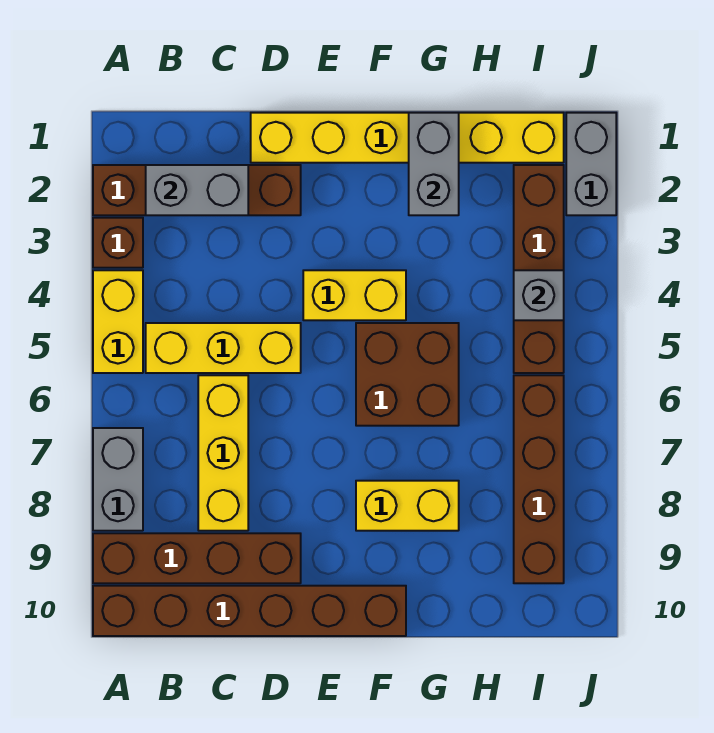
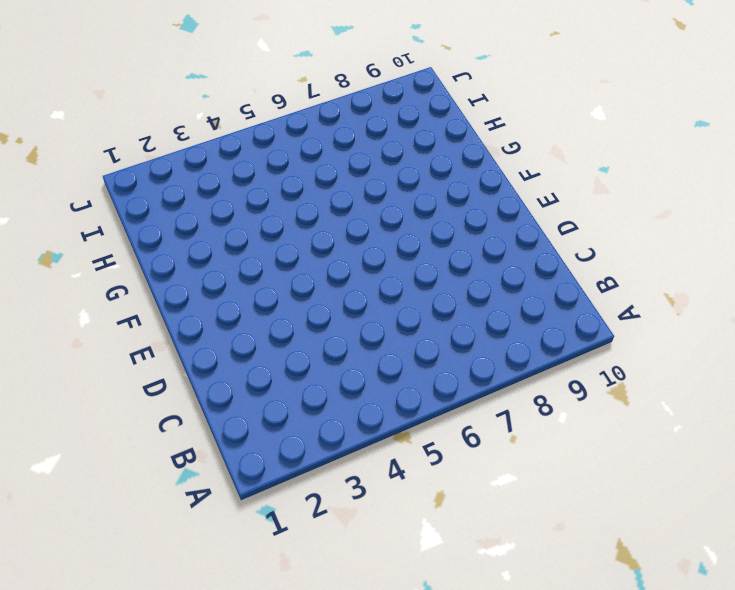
none -> brown 1x4 brick [93,165,301,215]
none -> brown 1x1 brick [93,218,143,268]
none -> yellow 1x2 brick [93,270,143,373]

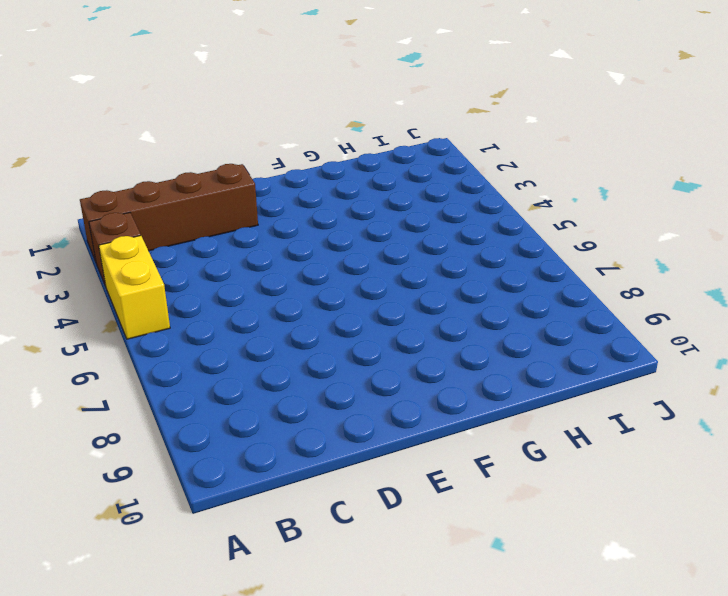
none -> grey 1x2 brick [93,428,143,531]
none -> brown 1x4 brick [93,533,301,583]
none -> brown 1x6 brick [93,586,406,636]

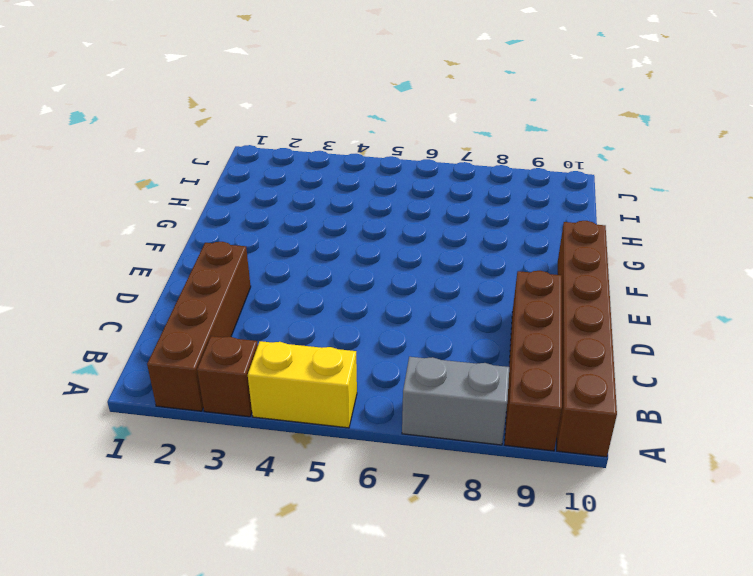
none -> yellow 1x3 brick [146,323,301,373]
none -> yellow 1x3 brick [198,375,248,531]
none -> yellow 1x6 brick [251,113,564,163]

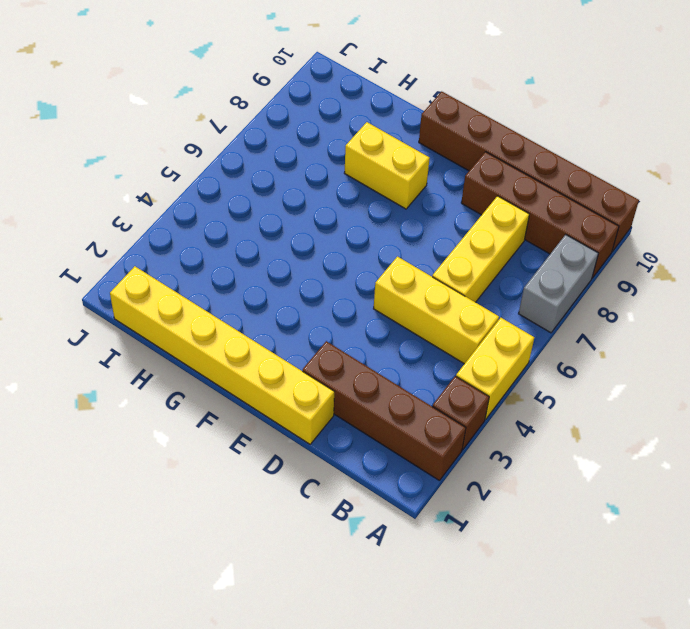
none -> yellow 1x2 brick [303,270,406,320]
none -> brown 2x2 brick [356,323,459,426]
none -> brown 1x4 brick [514,165,564,373]

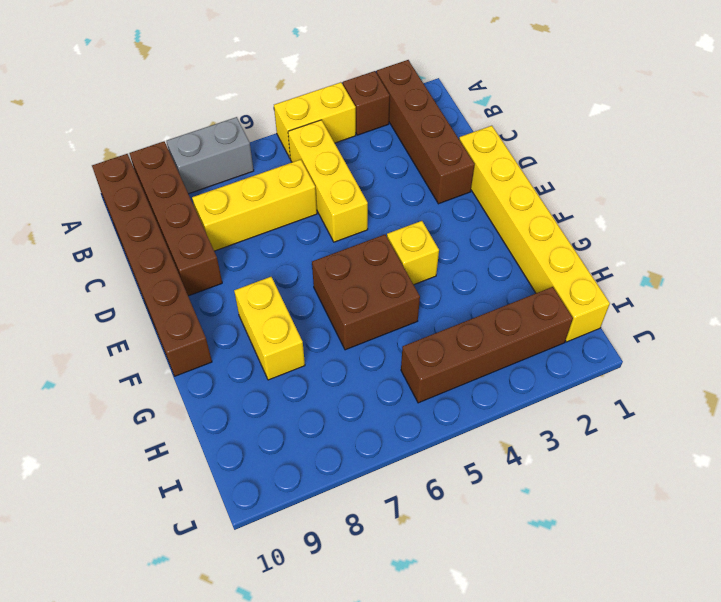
yellow 1x1 brick [387,221,439,285] -> yellow 1x2 brick [303,270,406,320]
none -> brown 1x4 brick [514,375,564,583]
none -> grey 1x2 brick [566,113,616,215]
none -> grey 1x2 brick [146,165,248,215]

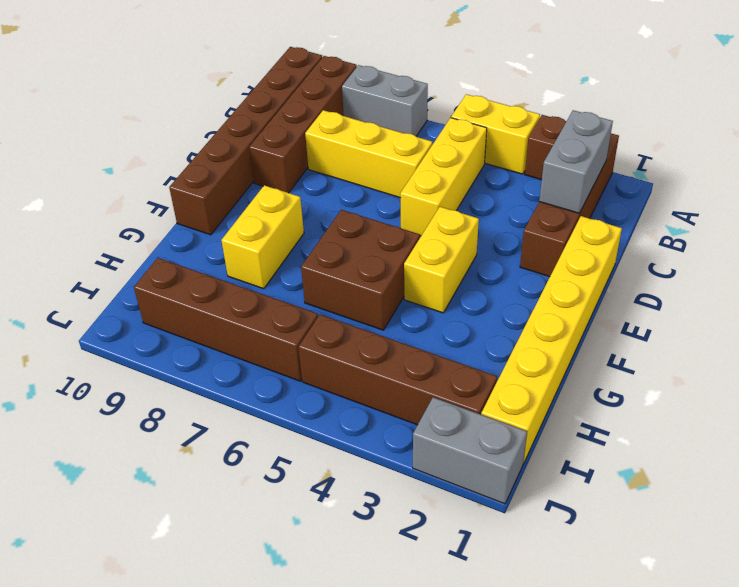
none -> grey 1x2 brick [409,113,459,215]
none -> grey 1x1 brick [514,270,564,320]

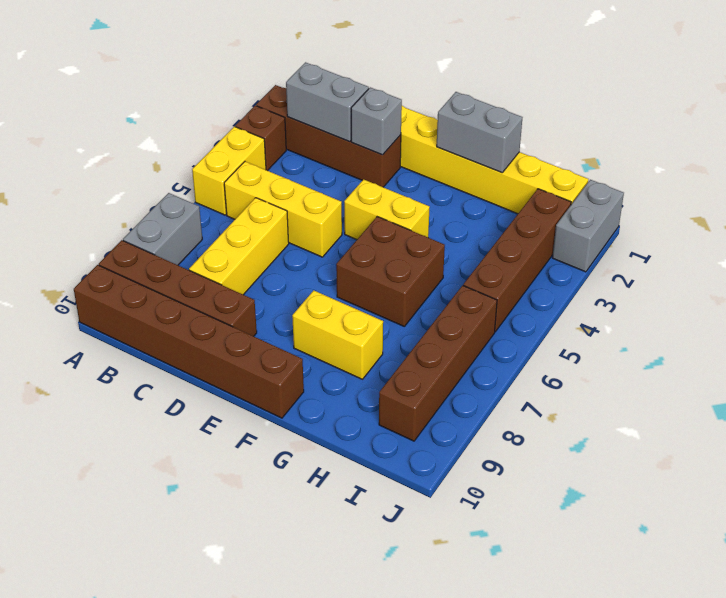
grey 1x1 brick [351,87,402,155] -> grey 1x1 brick moved to [514,270,564,320]
grey 1x2 brick [437,92,523,173] -> grey 1x2 brick turned to [409,113,459,215]

